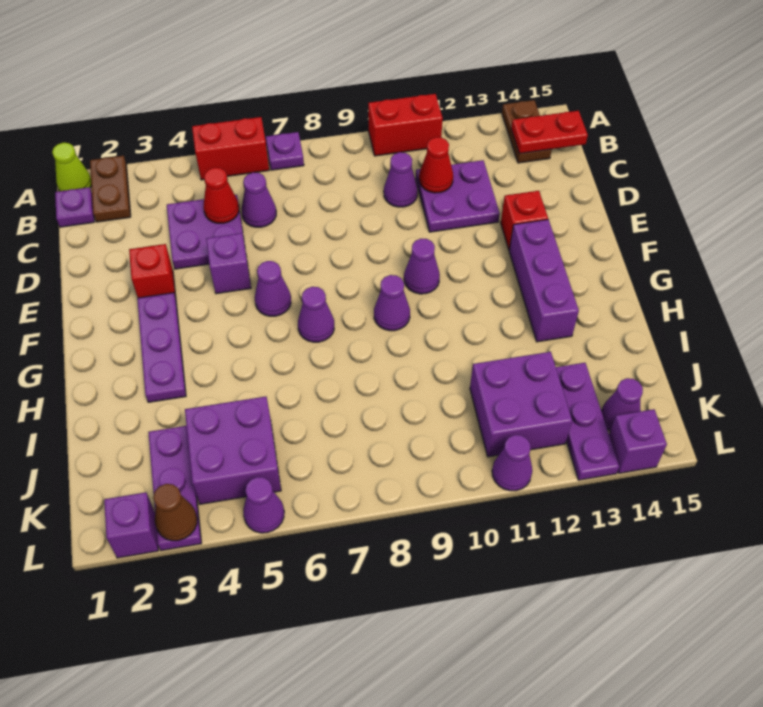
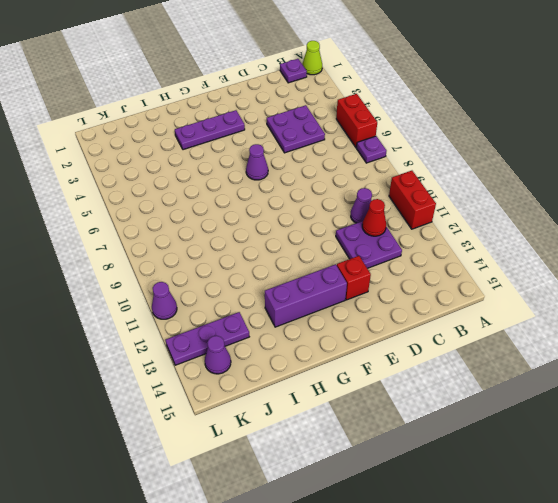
none -> brown 1x2 plate [90,156,131,222]
none -> brown 1x2 plate [502,100,552,163]
none -> purple 1x1 cone [242,172,276,227]
none -> red 1x1 brick [129,244,176,298]

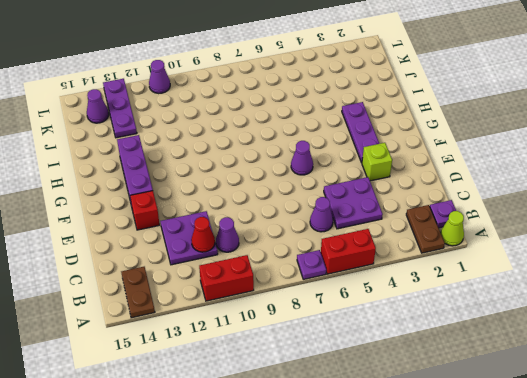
lime 1x1 brick [362,143,392,181] -> red 1x1 brick [129,244,176,298]
none -> purple 1x1 brick [206,233,251,294]
none -> purple 1x1 cone [404,239,440,294]
none -> purple 1x1 cone [298,287,334,342]
none -> purple 1x1 cone [374,275,410,331]

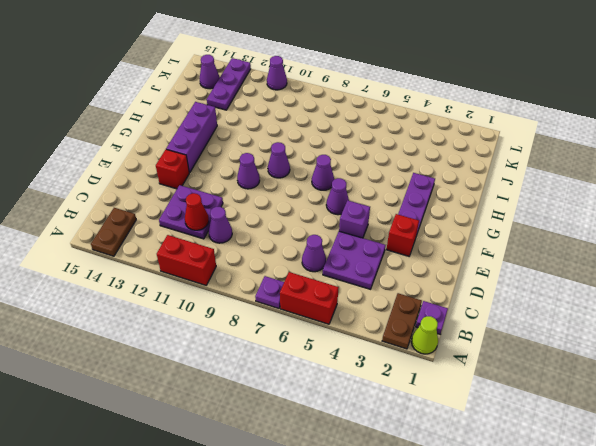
none -> purple 1x3 plate [148,426,202,551]
none -> purple 2x2 brick [185,397,281,504]
none -> purple 2x2 brick [470,352,572,457]
none -> purple 1x1 brick [104,492,158,558]

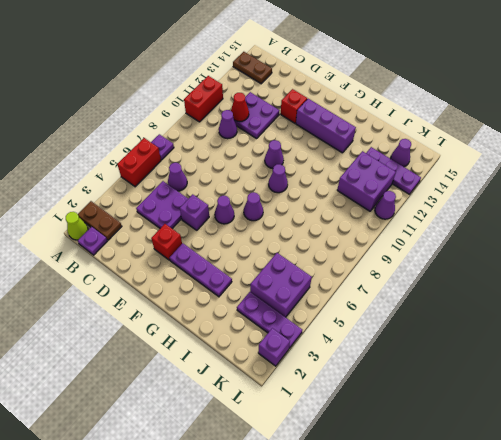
none -> purple 1x1 cone [243,477,284,533]
none -> purple 1x1 brick [609,409,667,473]
none -> red 1x2 plate [511,111,588,154]
none -> red 1x1 cone [203,168,239,223]

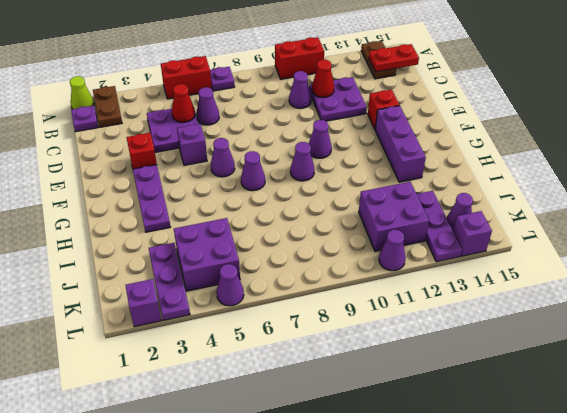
none -> brown 1x1 cone [153,484,197,541]

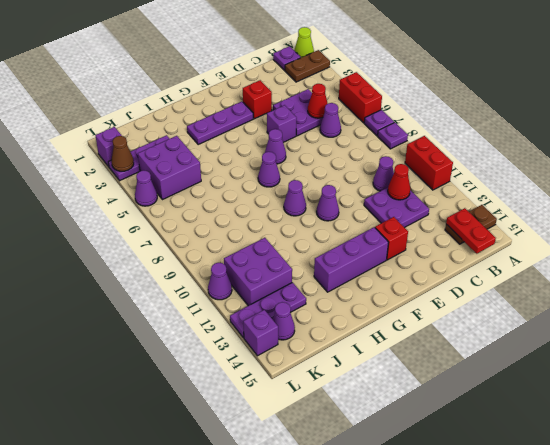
purple 1x1 plate [378,122,408,149] -> none

